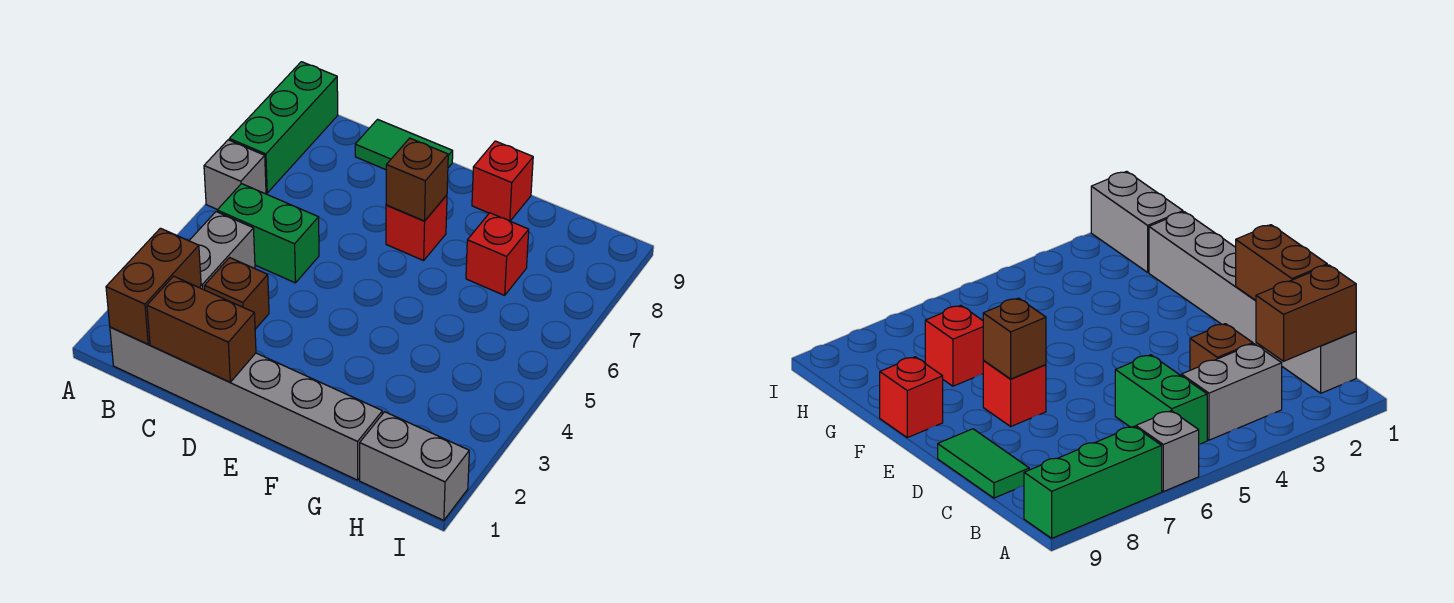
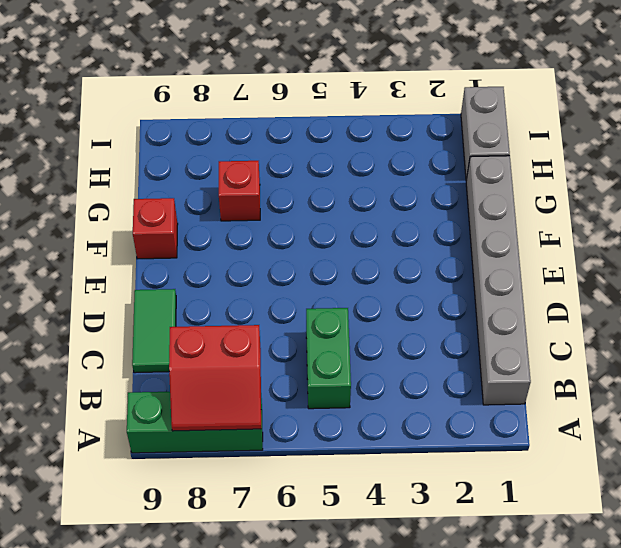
red 2x2 slope [169,325,261,431] -> none
none -> grey 1x1 brick [204,140,266,210]
none -> grey 1x2 brick [189,212,255,290]
none -> brown 1x1 brick [205,258,269,329]

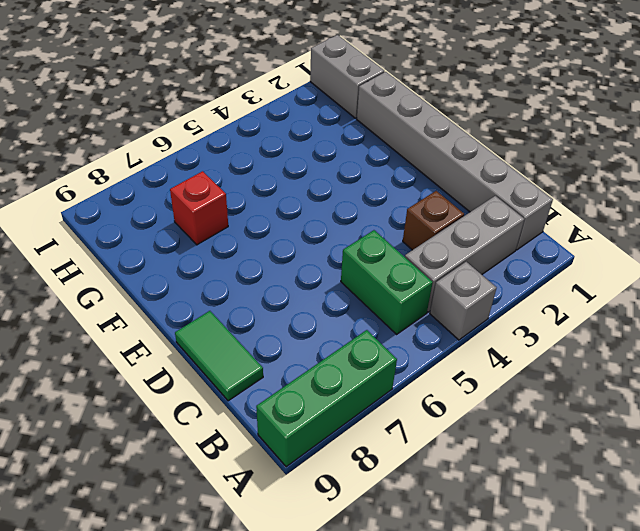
grey 1x1 brick [430,262,497,340] -> grey 1x1 brick moved to [204,140,266,210]
grey 1x3 brick [405,196,524,312] -> grey 1x2 brick [189,212,255,290]
none -> red 1x1 brick [386,195,447,260]
none -> red 1x1 brick [472,141,533,221]
none -> brown 1x2 brick [106,228,201,344]

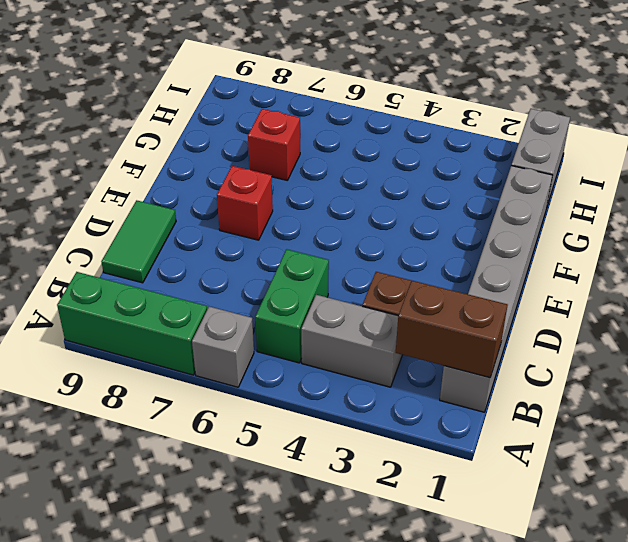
none -> red 1x1 brick [472,141,533,221]
none -> brown 1x2 brick [147,276,256,382]
none -> brown 1x1 brick [386,138,448,221]

